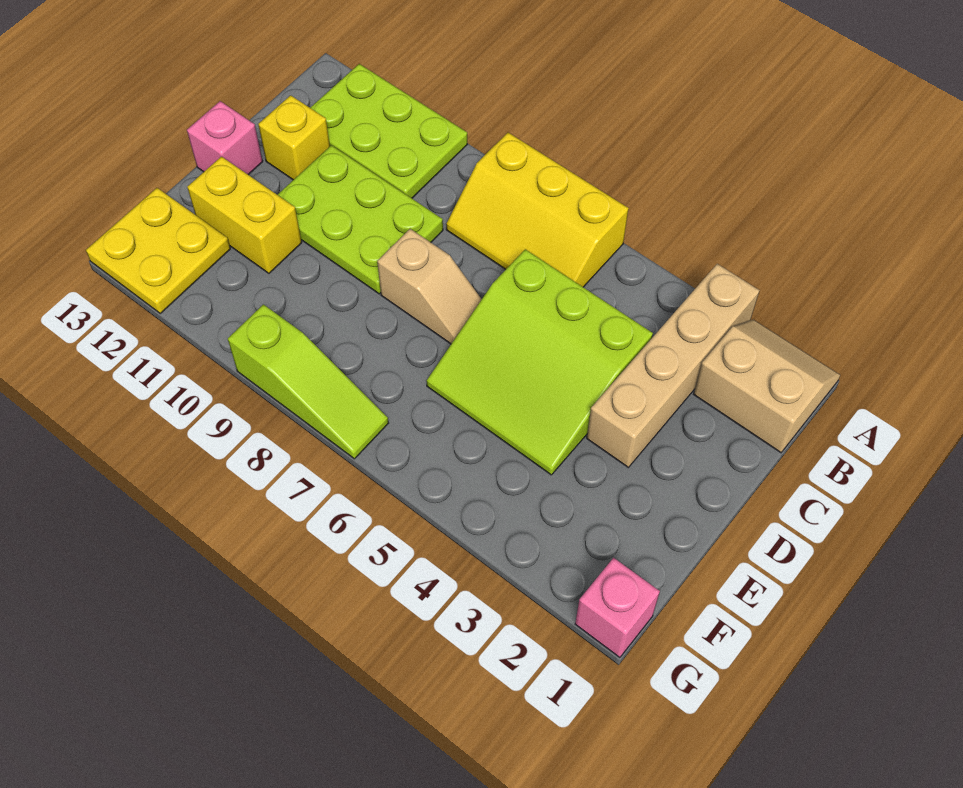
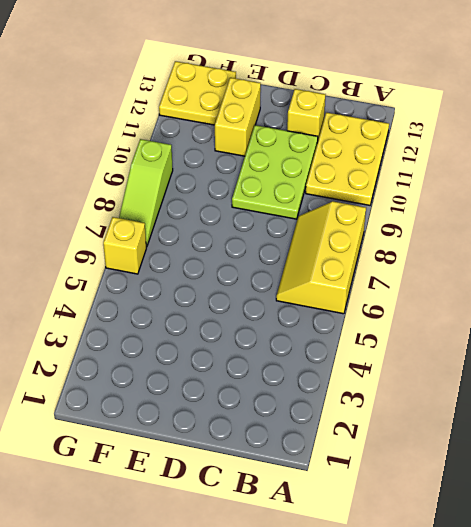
yellow 2x3 plate [306,112,389,205] -> lime 2x3 plate [310,64,467,198]
yellow 1x1 brick [103,217,146,274] -> none
none -> tan 2x2 slope [694,320,840,453]
none -> tan 1x4 brick [587,264,760,468]
none -> lime 3x3 slope [427,249,653,475]

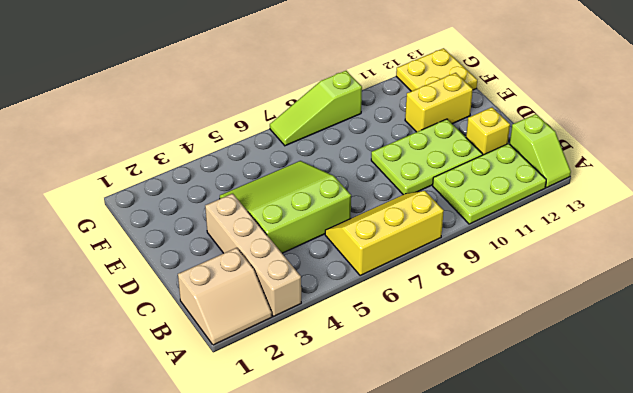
lime 1x2 slope [510,114,571,188] -> none
none -> tan 1x2 slope [377,229,482,344]
none -> pink 1x1 brick [187,101,263,175]
none -> pink 1x1 brick [575,558,660,657]

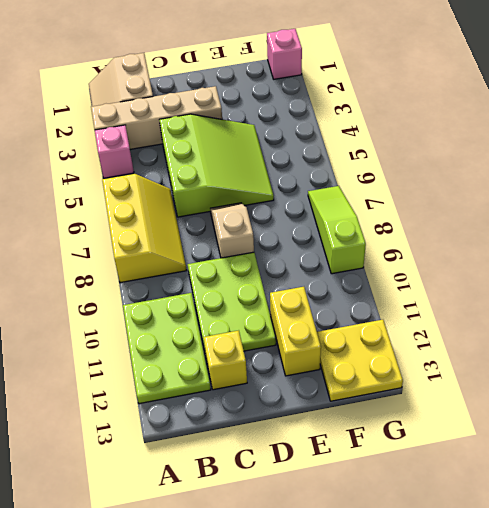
pink 1x1 brick [95,125,134,178] -> pink 1x1 brick moved to [187,101,263,175]

